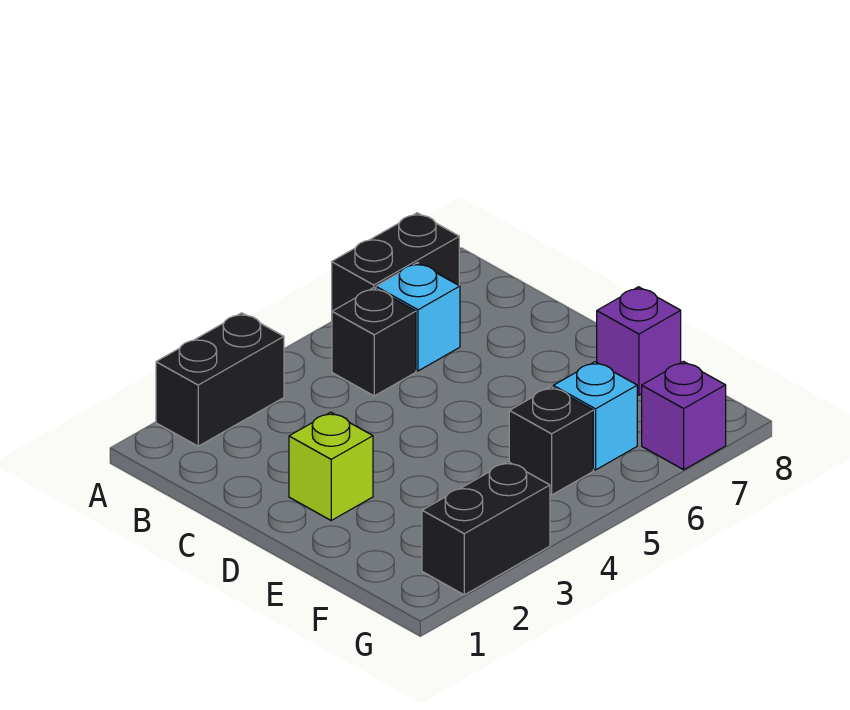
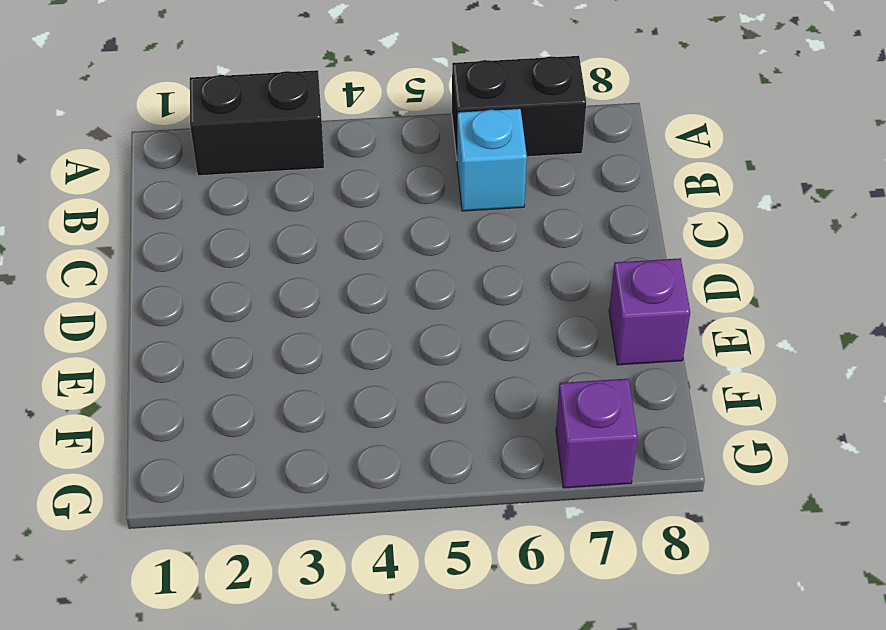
none -> black 1x1 brick [332,288,416,396]
none -> lime 1x1 brick [289,412,373,520]

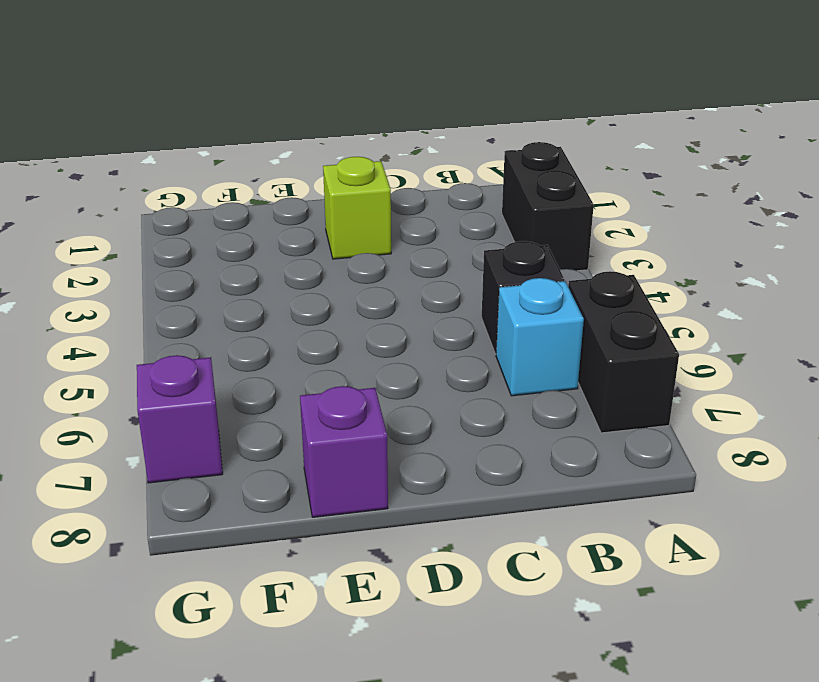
none -> black 1x1 brick [509,387,593,495]
none -> cyan 1x1 brick [553,362,637,470]

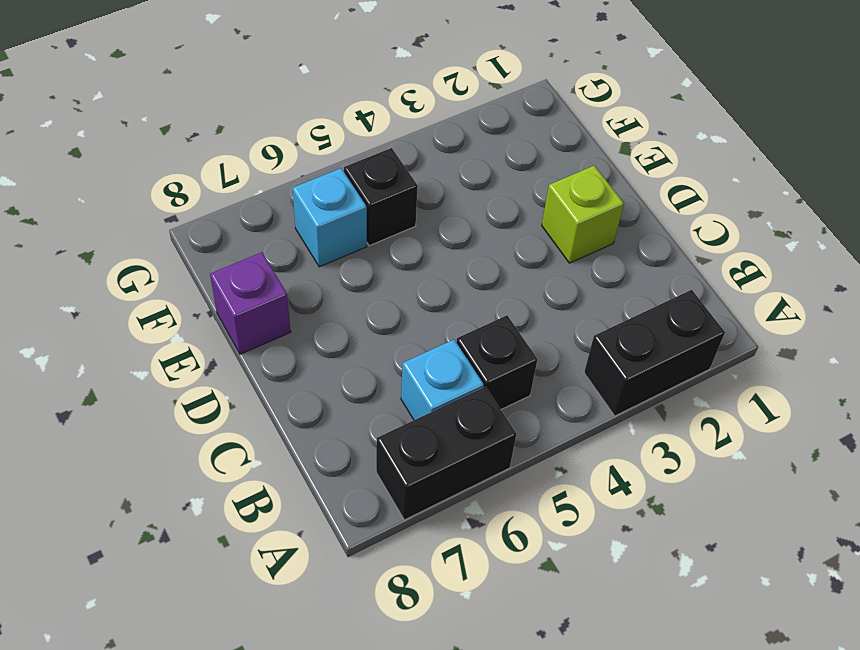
none -> black 1x2 brick [422,462,550,595]
none -> purple 1x1 brick [642,361,726,470]

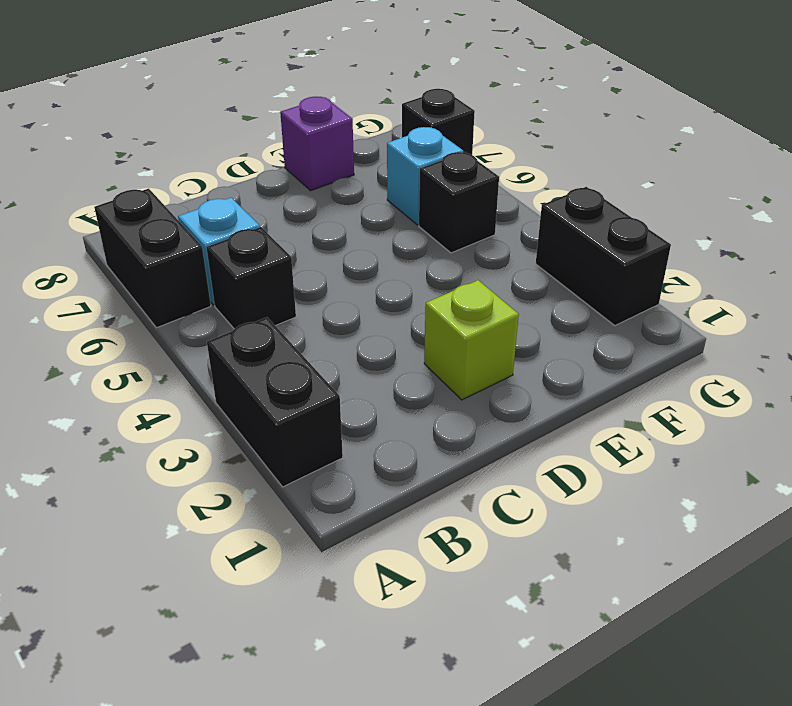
black 1x1 brick [402,89,475,155] -> purple 1x1 brick [642,361,726,470]

